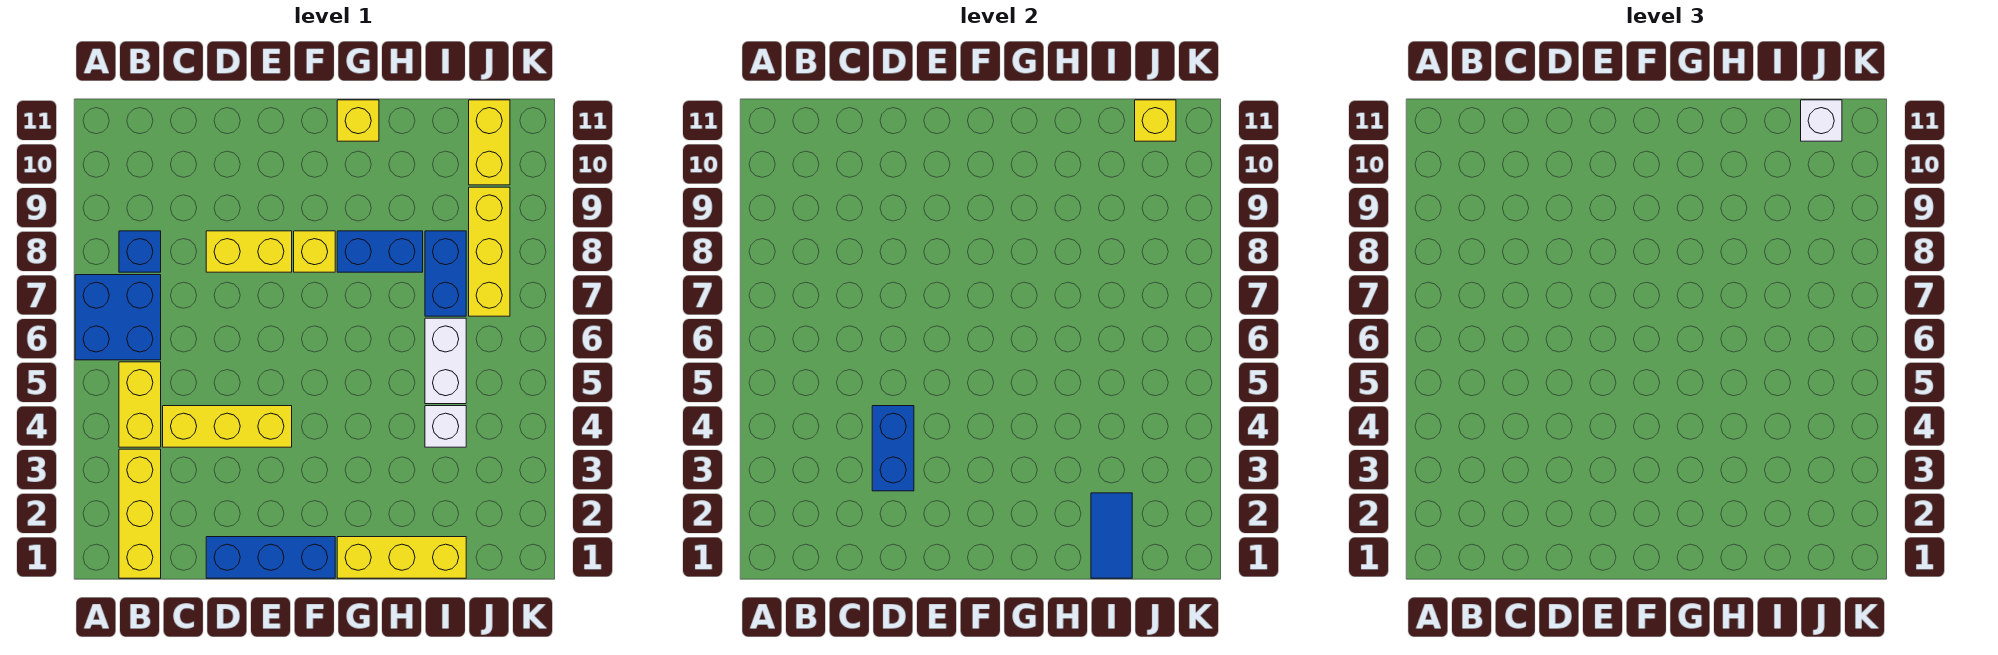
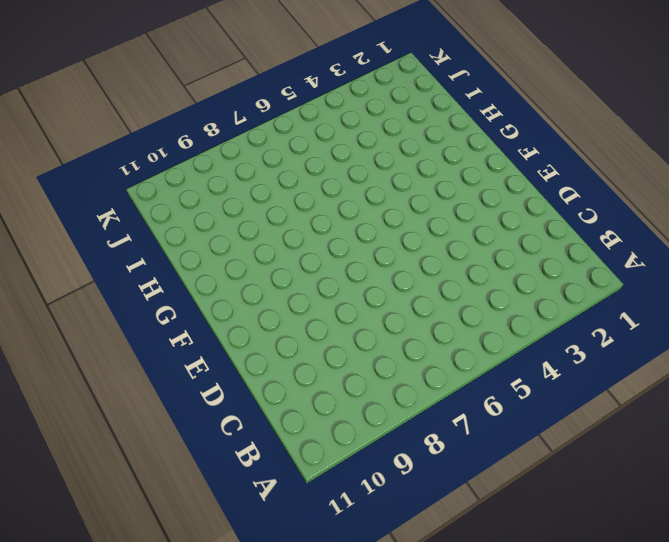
none -> blue 2x2 brick [75,275,161,360]
none -> yellow 1x3 brick [119,449,161,578]
none -> yellow 1x2 brick [119,362,161,447]

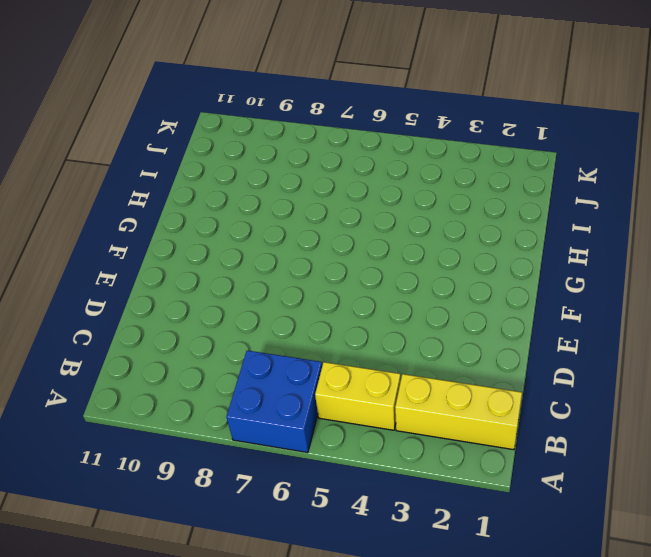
none -> blue 1x1 brick [119,231,161,272]
none -> yellow 1x3 brick [163,406,292,447]
none -> blue 1x3 brick [206,537,335,578]

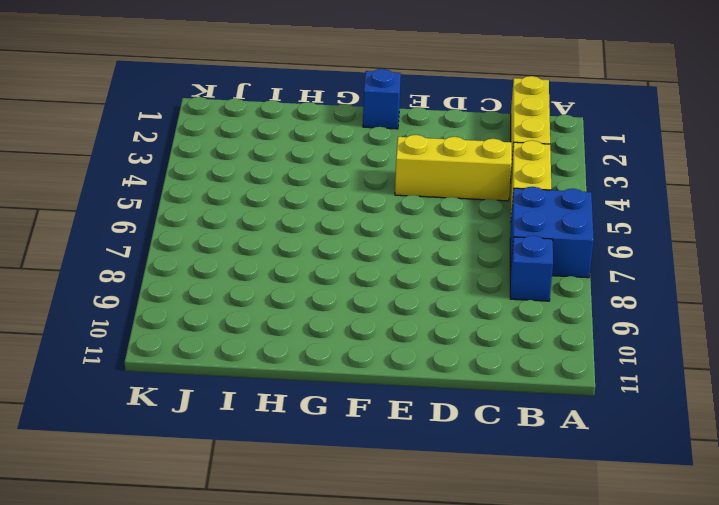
blue 1x1 brick [363,69,401,129] -> blue 1x3 brick [206,537,335,578]
none -> yellow 1x2 brick [206,231,292,272]
none -> yellow 1x1 brick [294,231,335,272]
none -> yellow 1x3 brick [337,537,466,578]

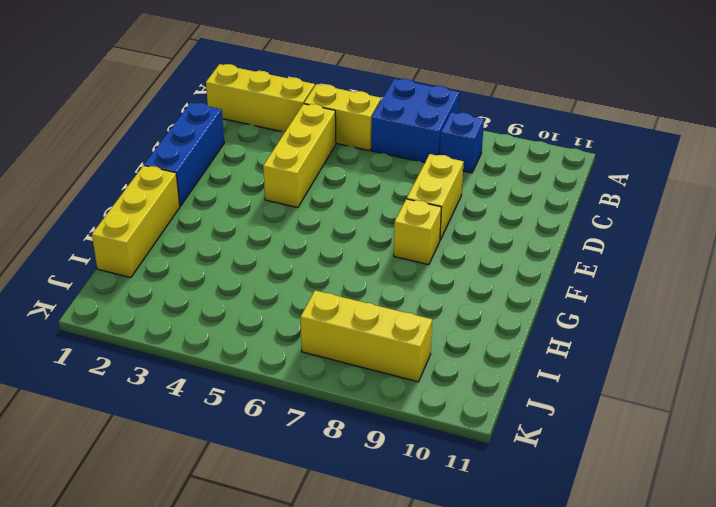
none -> blue 1x2 brick [337,231,423,272]
none -> yellow 1x1 brick [337,100,379,141]
none -> white 1x1 brick [425,406,466,447]

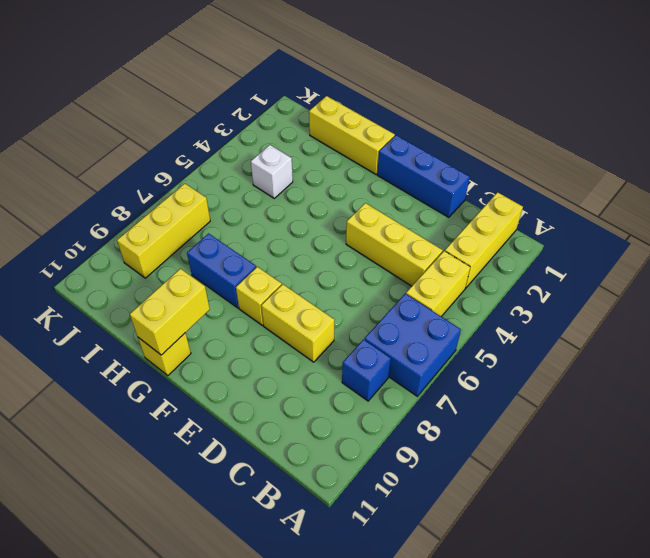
yellow 1x2 brick [130,269,210,355] -> yellow 1x2 brick moved to [469,100,510,185]
none -> white 1x2 brick [425,318,466,404]
none -> blue 1x2 brick [425,231,466,316]
none -> blue 1x2 brick [872,406,914,491]

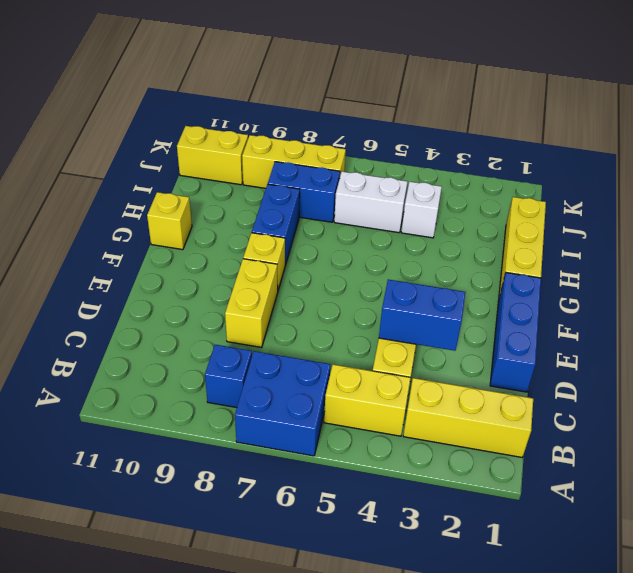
none -> blue 1x2 tile [1091,493,1132,578]
none -> yellow 1x1 brick [1135,100,1176,141]
none -> white 1x1 brick [1801,100,1842,141]

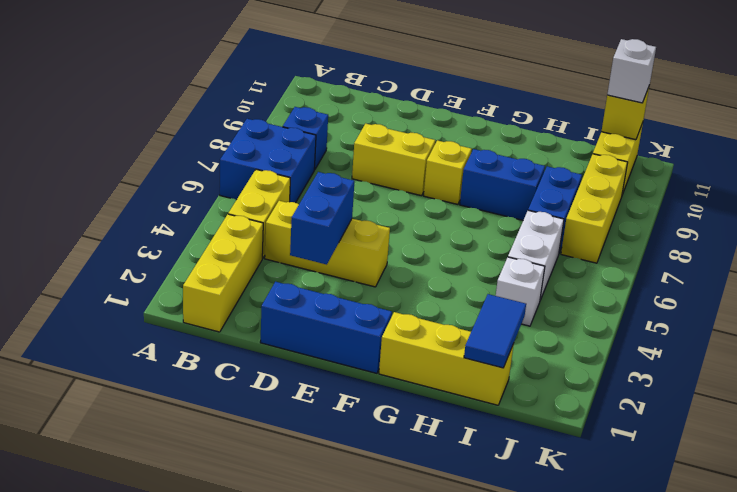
none -> yellow 1x1 brick [337,100,379,141]

